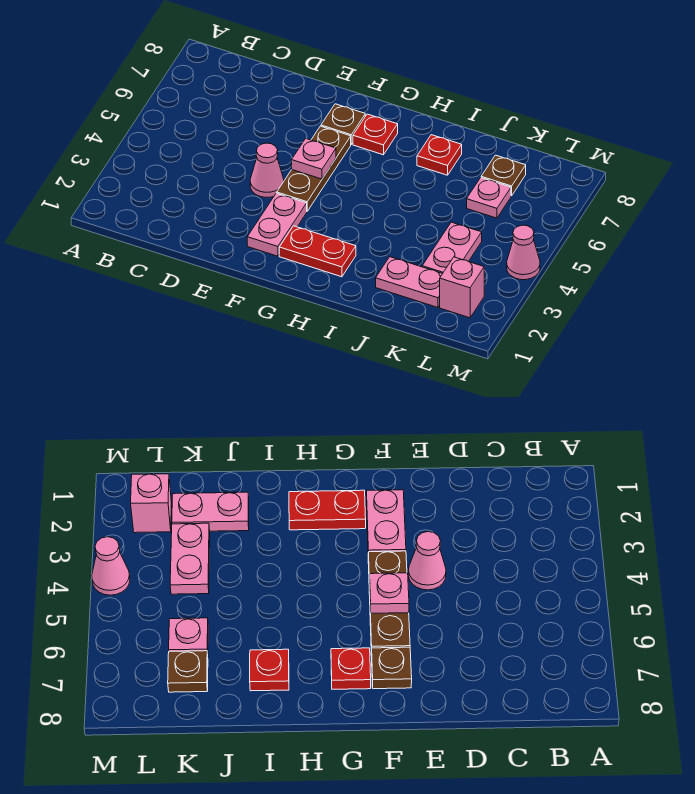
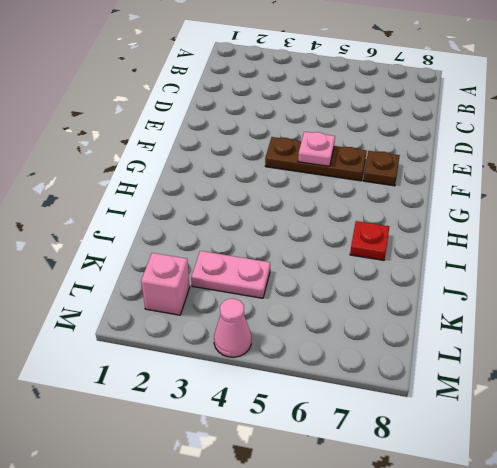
none -> pink 1x1 cone [250,143,284,197]
none -> pink 1x2 plate [247,193,307,256]
none -> red 1x2 plate [279,226,356,277]

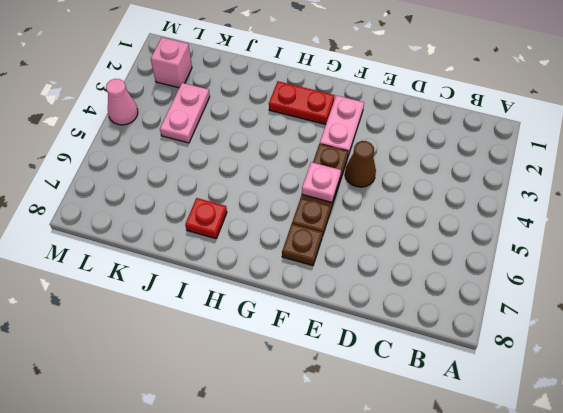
brown 1x1 cone [345,141,376,187] -> pink 1x1 cone [250,143,284,197]
none -> red 1x1 plate [353,114,398,155]
none -> pink 1x2 plate [376,257,442,307]
none -> pink 1x1 plate [467,178,511,218]

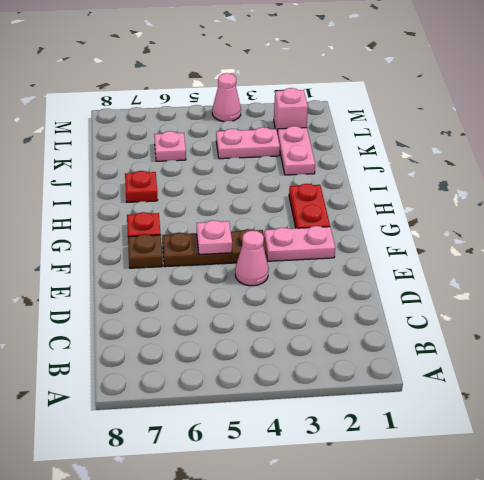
none -> brown 1x1 plate [481,155,526,196]

